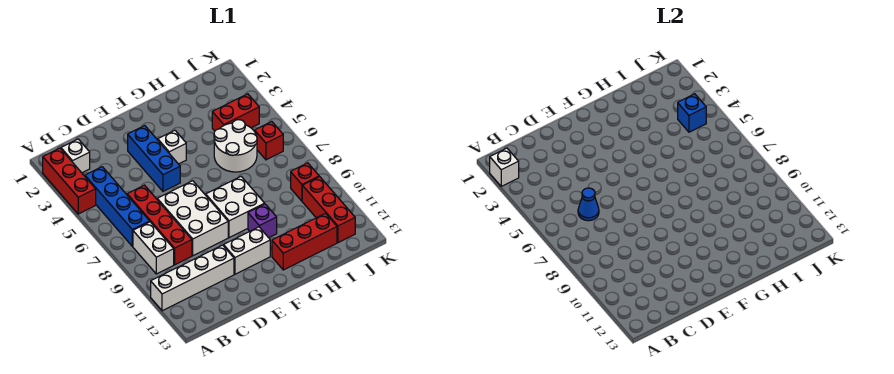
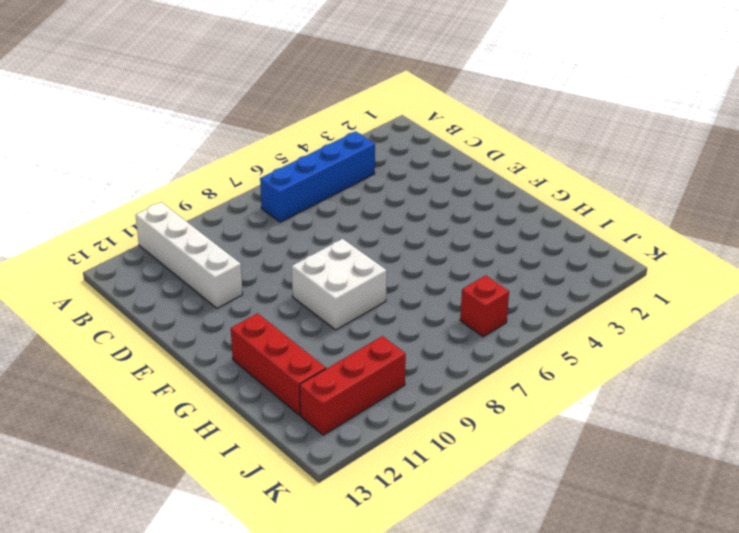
none -> red 1x3 brick [43,148,96,214]
none -> white 1x1 brick [61,139,90,173]
none -> white 1x2 brick [133,222,174,274]

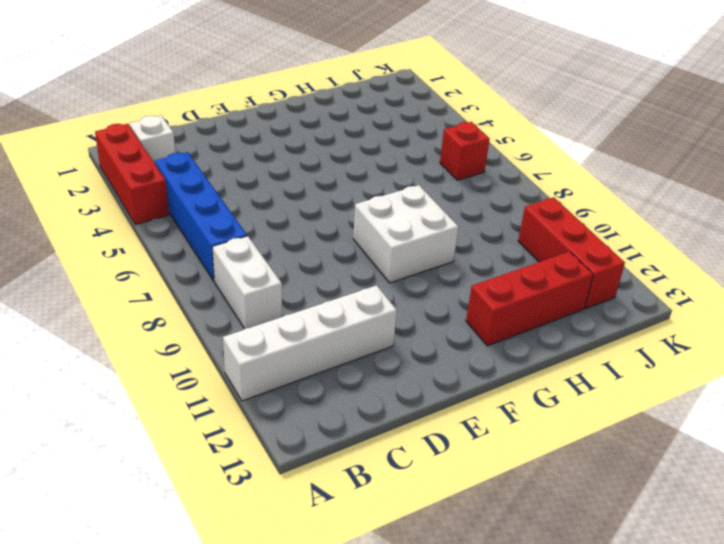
none -> red 1x4 brick [127,185,192,265]
none -> white 2x3 brick [157,181,228,256]
none -> blue 1x3 brick [128,126,180,191]

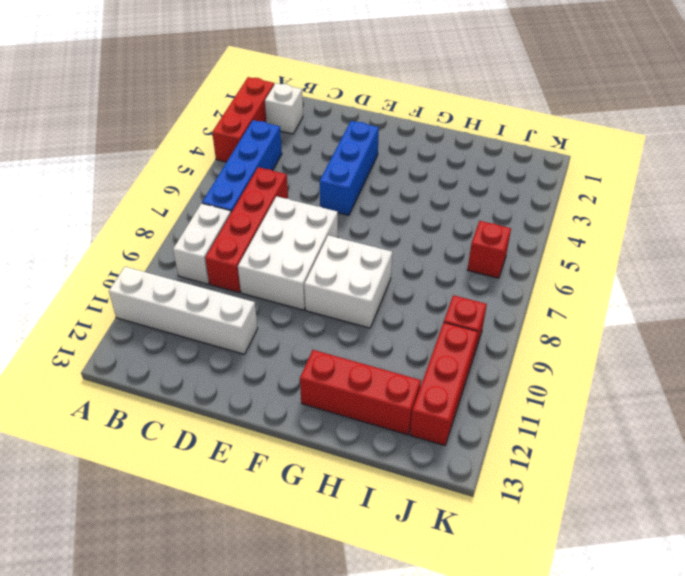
none -> white 1x2 brick [223,227,270,274]
none -> white 1x1 brick [158,130,186,164]
none -> purple 1x1 brick [248,204,277,238]

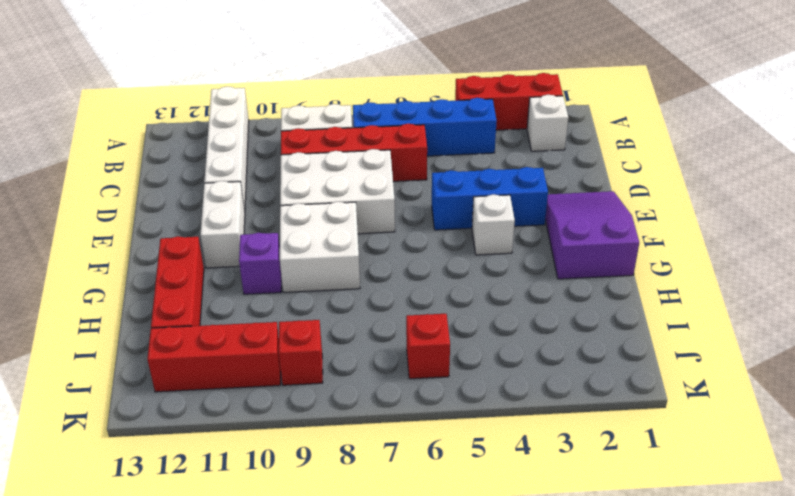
purple 2x3 slope [545,191,639,279] -> none
none -> white 2x2 round brick [214,120,257,172]
none -> red 1x2 brick [212,94,259,131]
none -> white 1x1 brick [490,148,519,186]

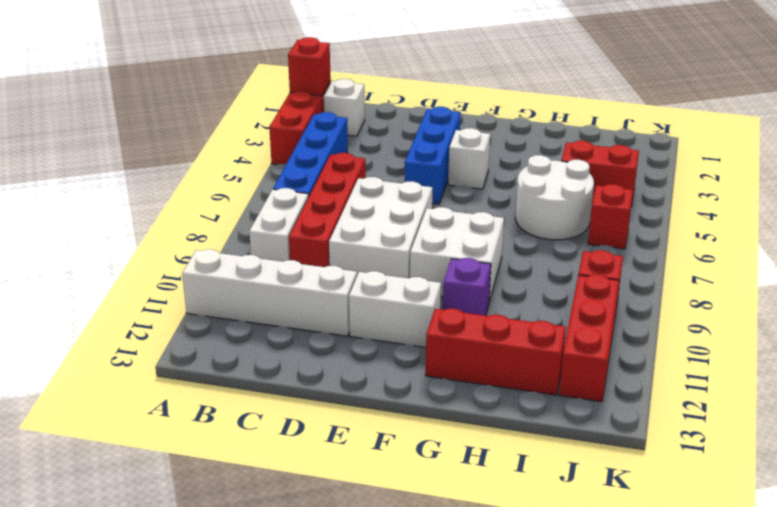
red 1x1 brick [288,37,331,96] -> white 1x1 brick [490,148,519,186]
none -> blue 1x1 cone [578,188,599,221]
none -> blue 1x1 brick [678,94,706,132]

